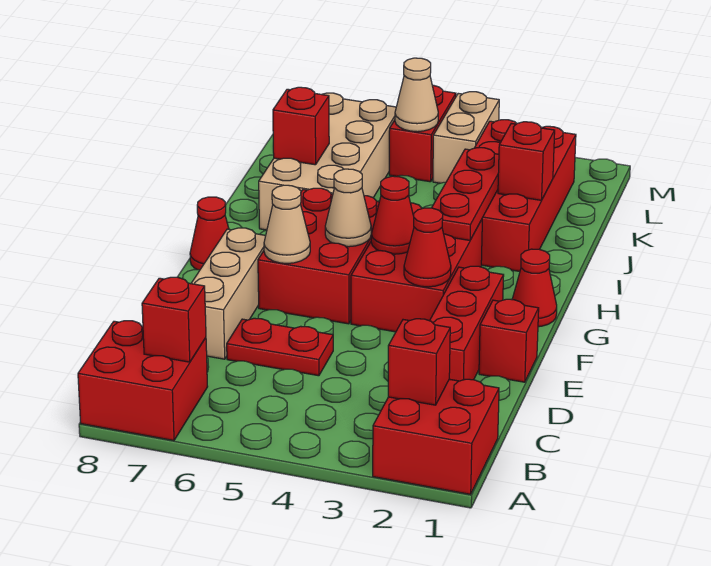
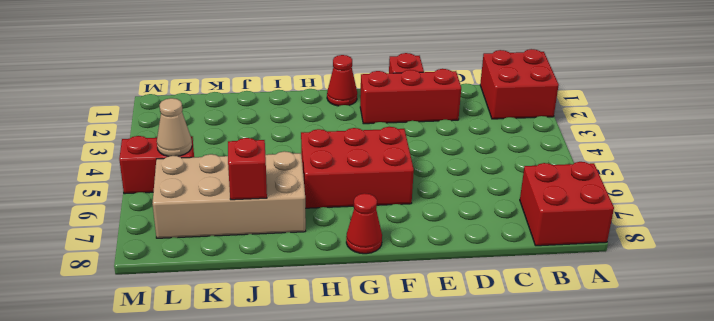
none -> red 1x2 plate [227,318,333,376]
none -> tan 1x3 brick [191,228,266,359]
none -> red 2x3 brick [351,203,482,332]

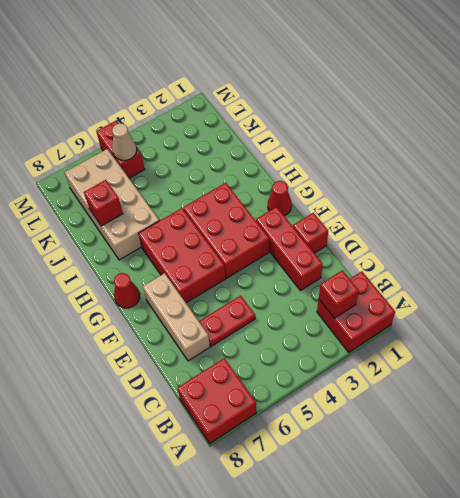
none -> red 2x4 brick [475,120,576,271]
none -> tan 1x2 brick [433,92,499,183]
none -> red 1x1 brick [142,277,206,362]

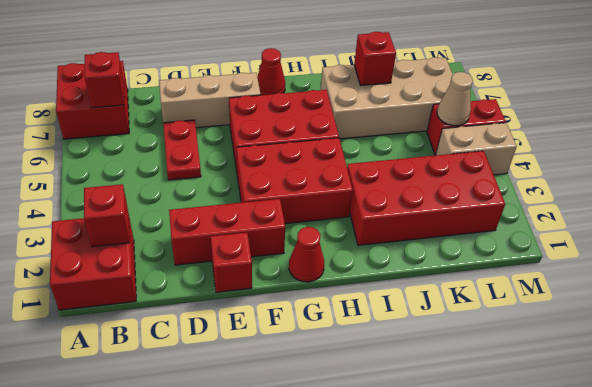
none -> red 1x1 cone [404,208,451,287]
none -> tan 1x1 cone [264,185,310,263]
none -> red 1x1 cone [371,176,414,254]

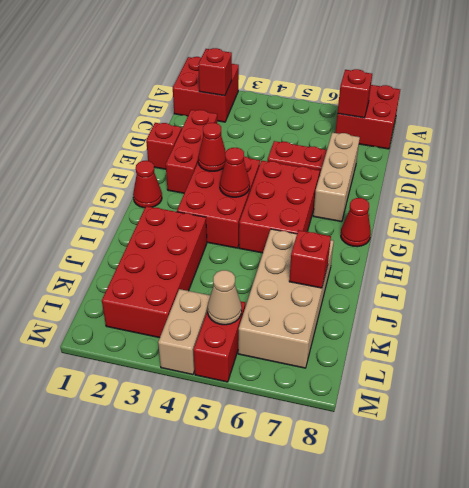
none -> tan 1x1 cone [264,185,310,263]
none -> tan 1x1 cone [325,169,371,247]
none -> red 1x3 plate [432,148,499,240]

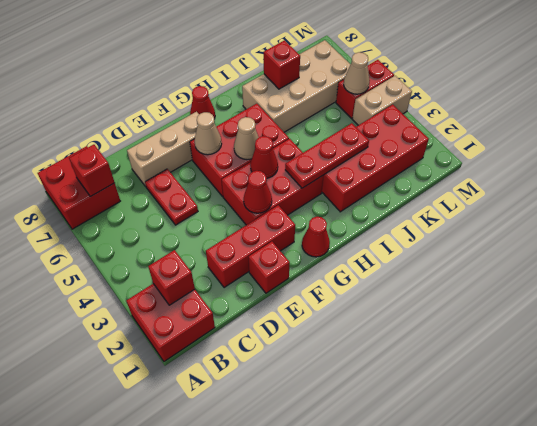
none -> red 1x1 brick [498,122,555,200]

